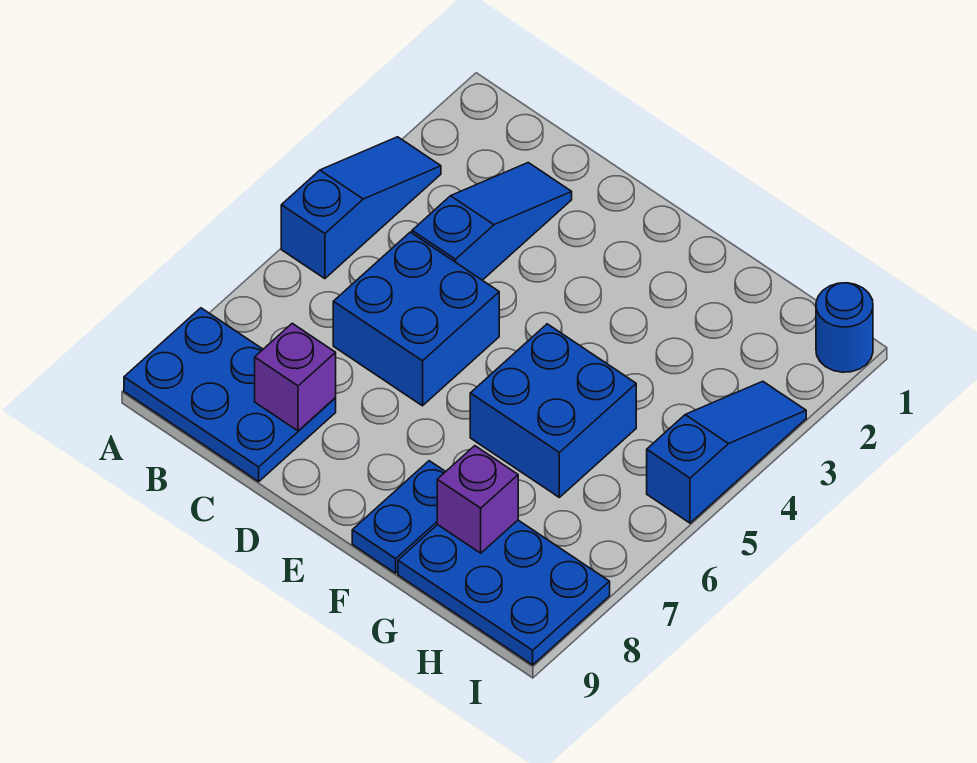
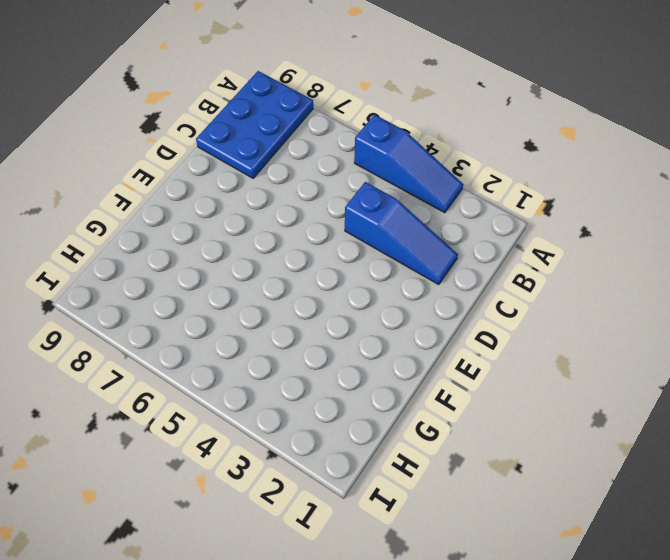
none -> blue 2x2 brick [333,232,499,406]
none -> blue 2x2 brick [470,324,636,497]

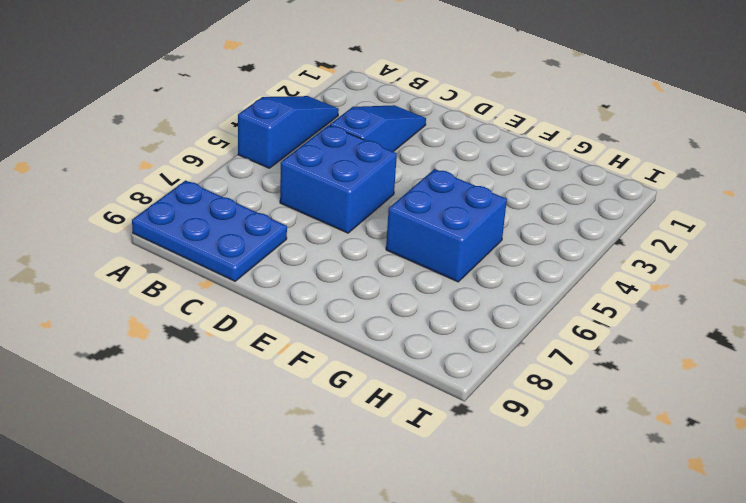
none -> blue 1x2 plate [352,461,446,573]
none -> blue 2x3 plate [398,520,610,665]

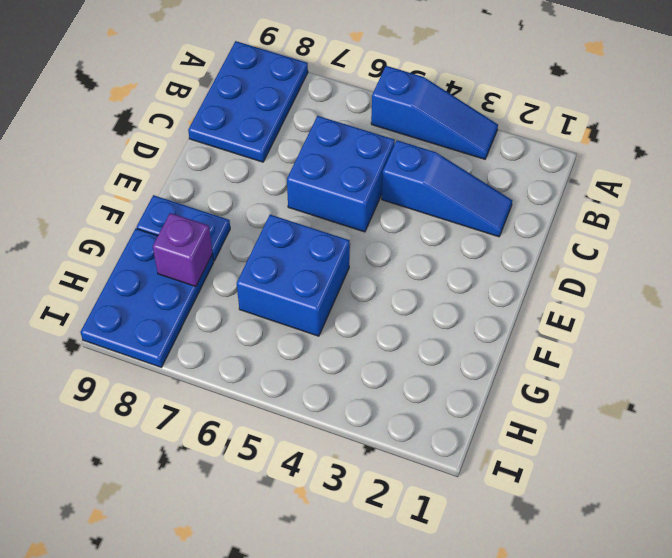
none -> blue 1x1 round brick [816,283,873,372]
none -> blue 1x3 slope [647,381,806,523]

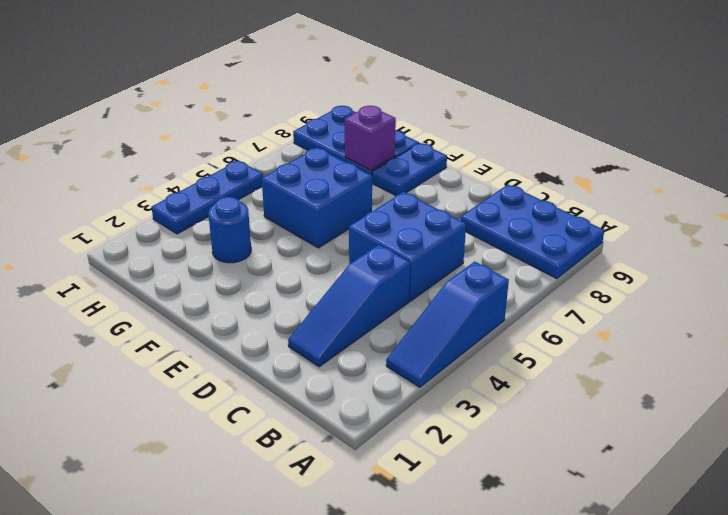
blue 1x1 round brick [208,197,251,263] -> blue 1x1 round brick moved to [816,283,873,372]
blue 1x3 plate [152,160,263,234] -> blue 1x3 slope [647,381,806,523]
none -> purple 1x1 brick [255,323,336,431]

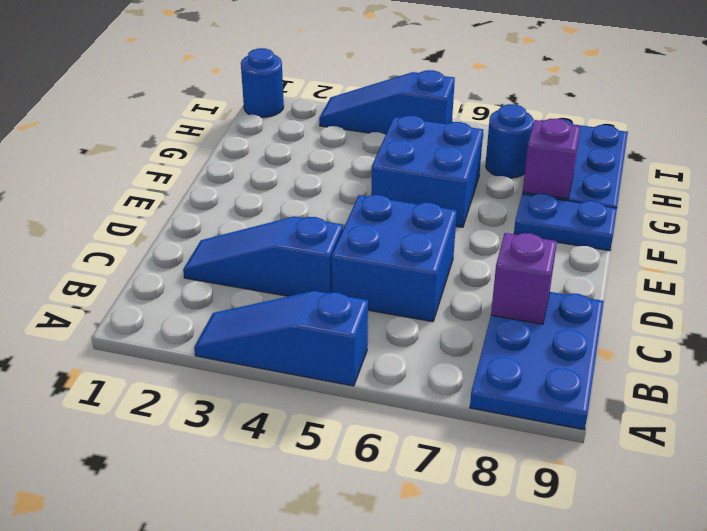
blue 1x1 round brick [486,104,534,178] -> none

